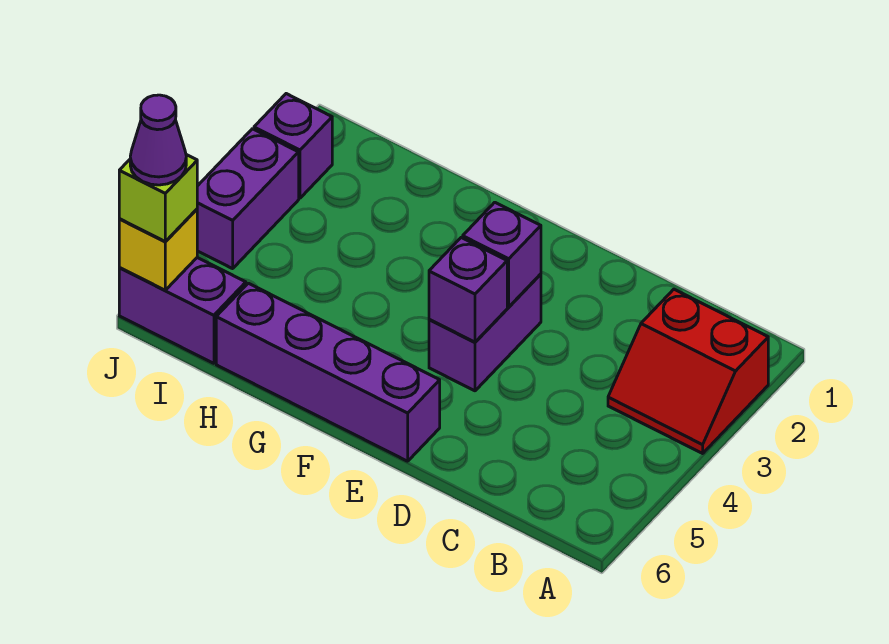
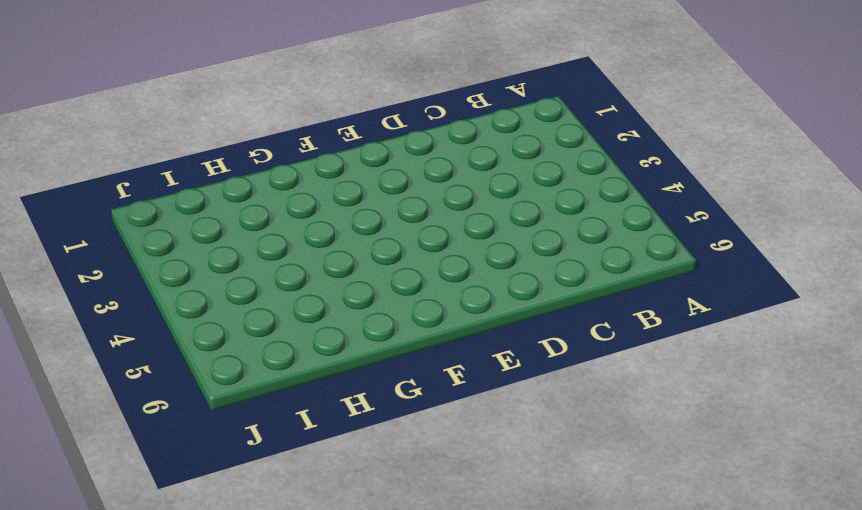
none -> red 2x2 slope [608,289,768,453]
none -> purple 1x2 brick [429,274,541,391]

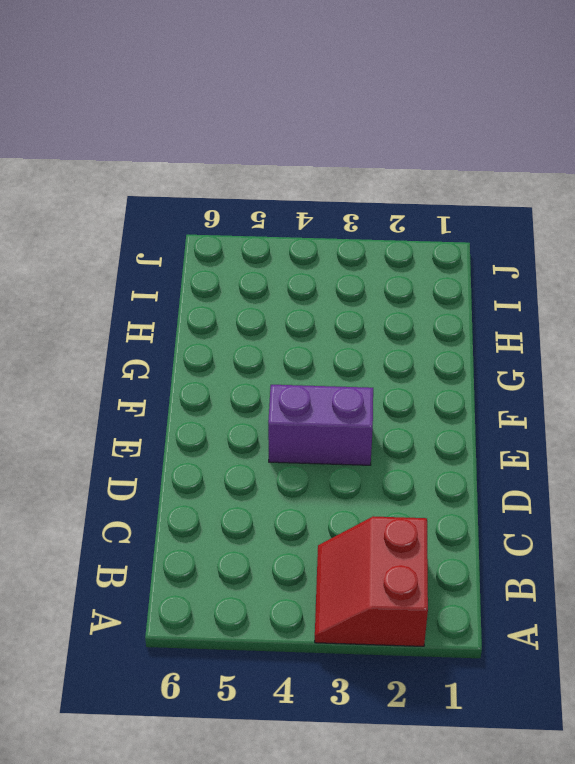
none -> purple 1x4 brick [216,283,440,461]
none -> purple 1x2 brick [119,258,246,363]

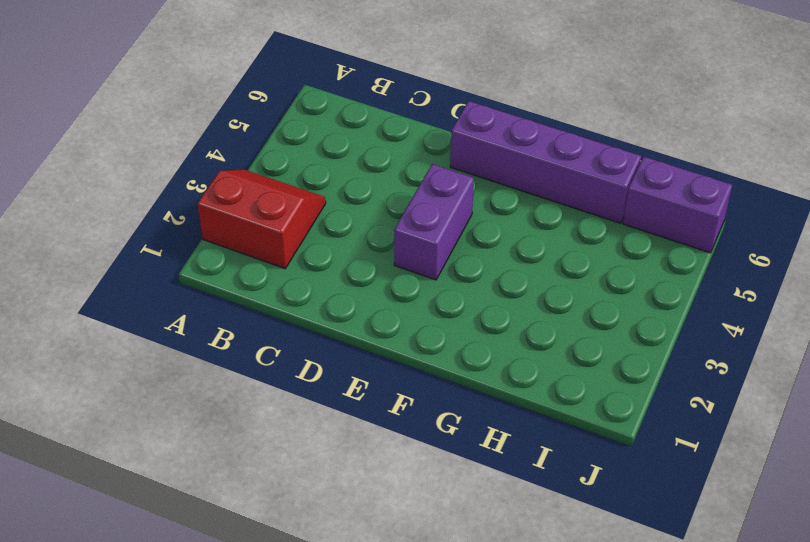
none -> purple 1x1 brick [254,94,332,198]
none -> purple 1x2 brick [197,129,299,269]

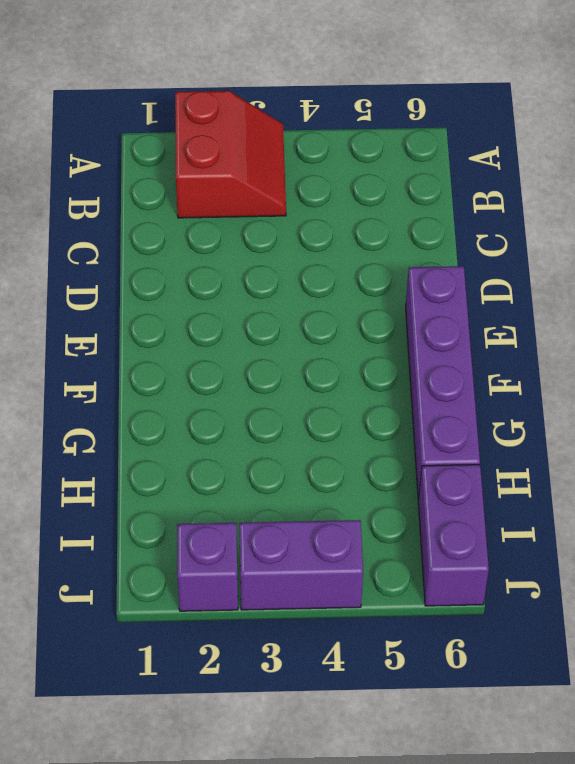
none -> purple 1x2 brick [429,274,541,391]
none -> purple 1x1 brick [463,202,541,307]

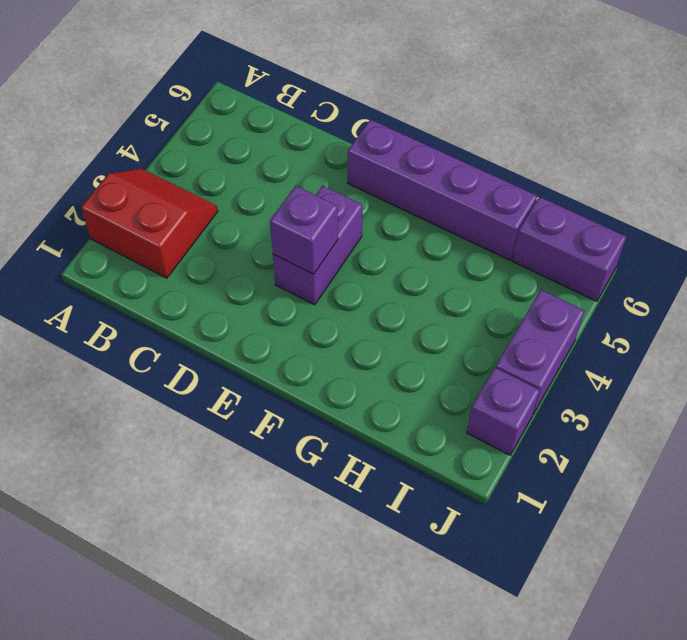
none -> purple 1x1 brick [429,238,507,342]
none -> yellow 1x1 brick [119,209,197,290]

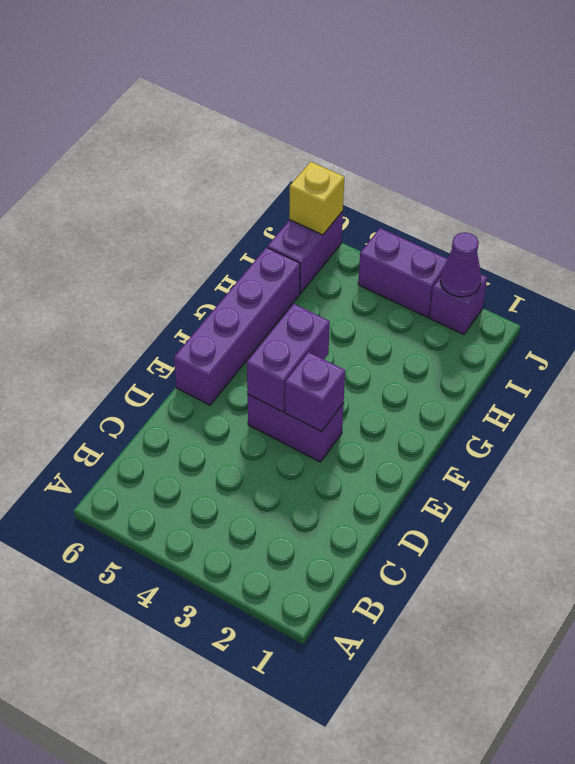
purple 1x2 brick [247,304,330,412] -> purple 1x1 brick [429,238,507,342]
purple 1x1 cone [440,232,481,297] -> purple 1x1 cone moved to [130,95,186,185]
none -> red 2x2 slope [608,289,768,453]
none -> lime 1x1 brick [119,155,197,242]

